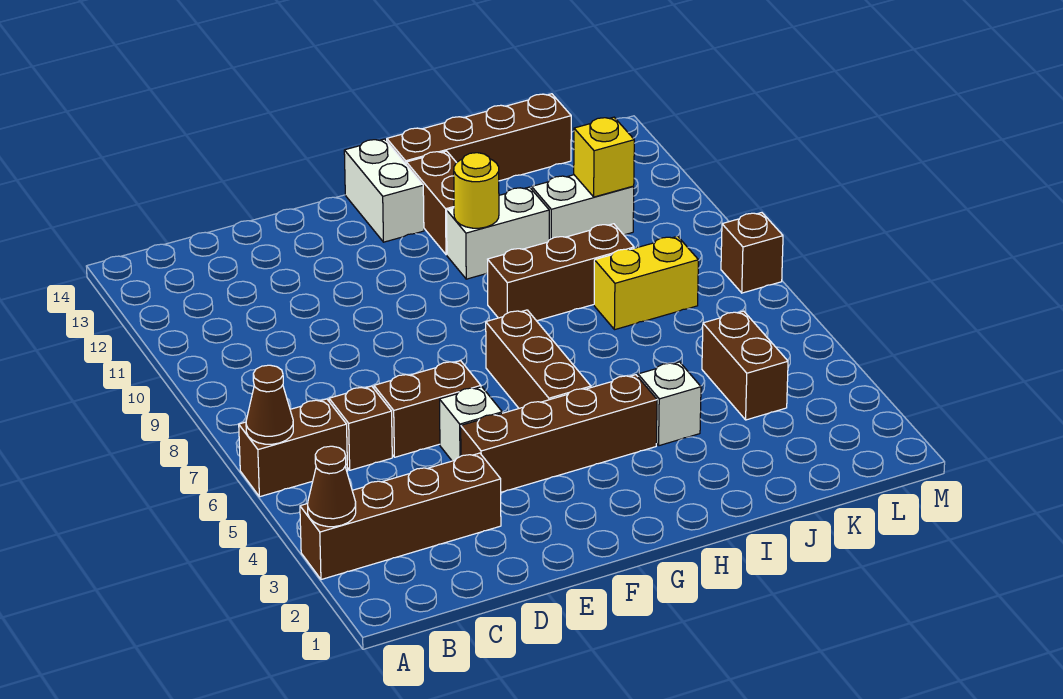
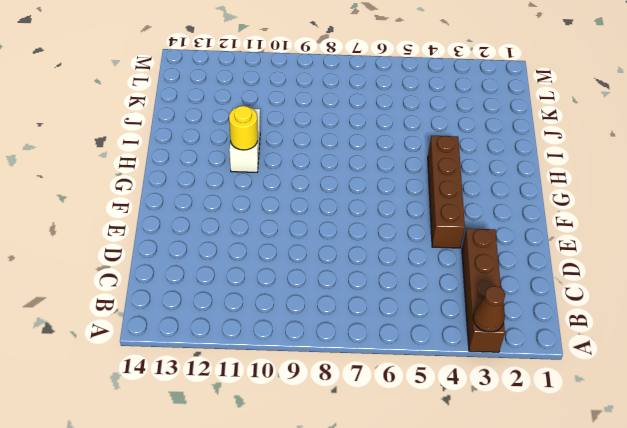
none -> brown 1x2 brick [239,399,348,497]
none -> brown 1x1 brick [329,386,392,470]
none -> brown 1x2 brick [374,361,481,457]

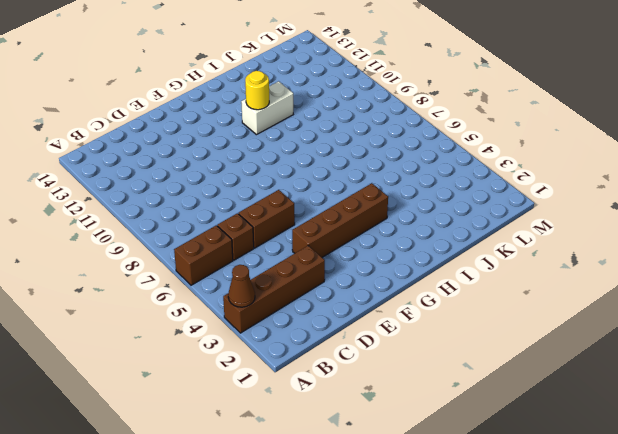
none -> white 1x1 brick [440,387,502,461]
none -> brown 1x3 brick [486,310,591,408]
none -> white 1x2 brick [344,139,424,242]

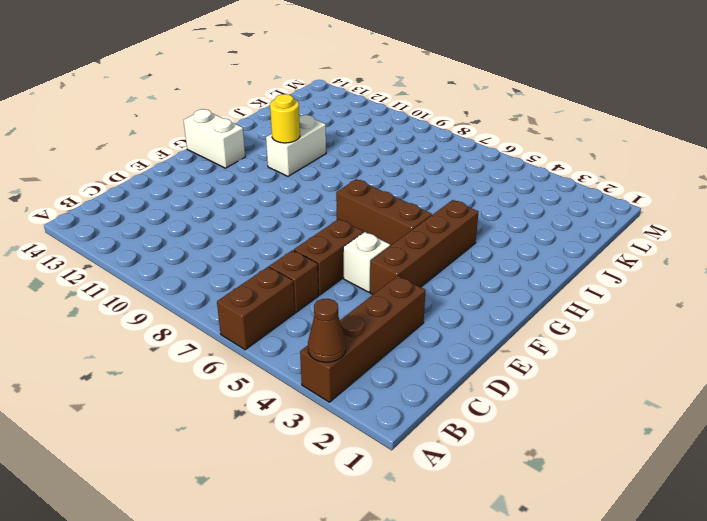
none -> brown 1x3 brick [488,224,634,321]
none -> brown 1x2 brick [406,151,456,255]
none -> brown 1x4 brick [387,94,571,181]

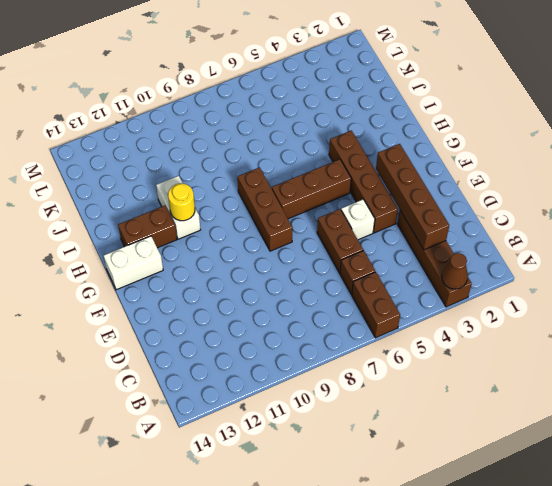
brown 1x4 brick [376,144,449,250] -> brown 1x4 brick moved to [387,94,571,181]
brown 1x3 brick [238,167,293,251] -> brown 1x3 brick moved to [488,224,634,321]
none -> white 1x1 brick [638,362,701,446]
none -> yellow 1x2 brick [594,236,698,330]
none -> white 1x2 brick [532,175,634,240]

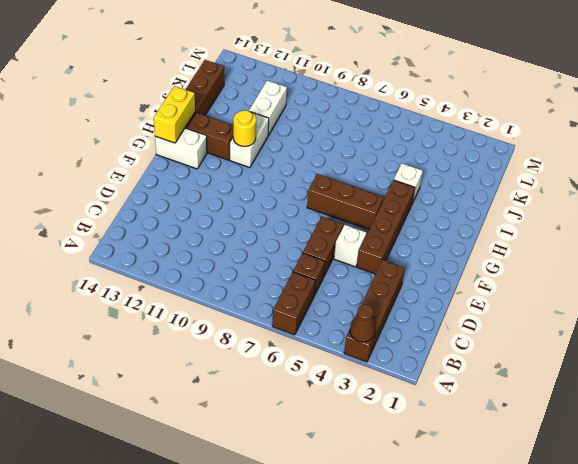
yellow 1x2 brick [154,86,195,143] -> yellow 1x2 brick moved to [594,236,698,330]
none -> brown 1x3 brick [488,224,634,321]
none -> brown 1x2 brick [702,311,788,420]
none -> brown 1x1 brick [721,213,783,293]

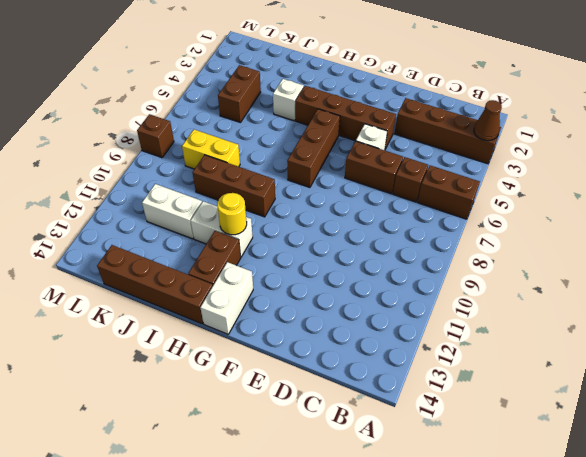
none -> brown 1x1 cone [246,365,293,444]
none -> yellow 1x1 brick [574,117,634,197]

